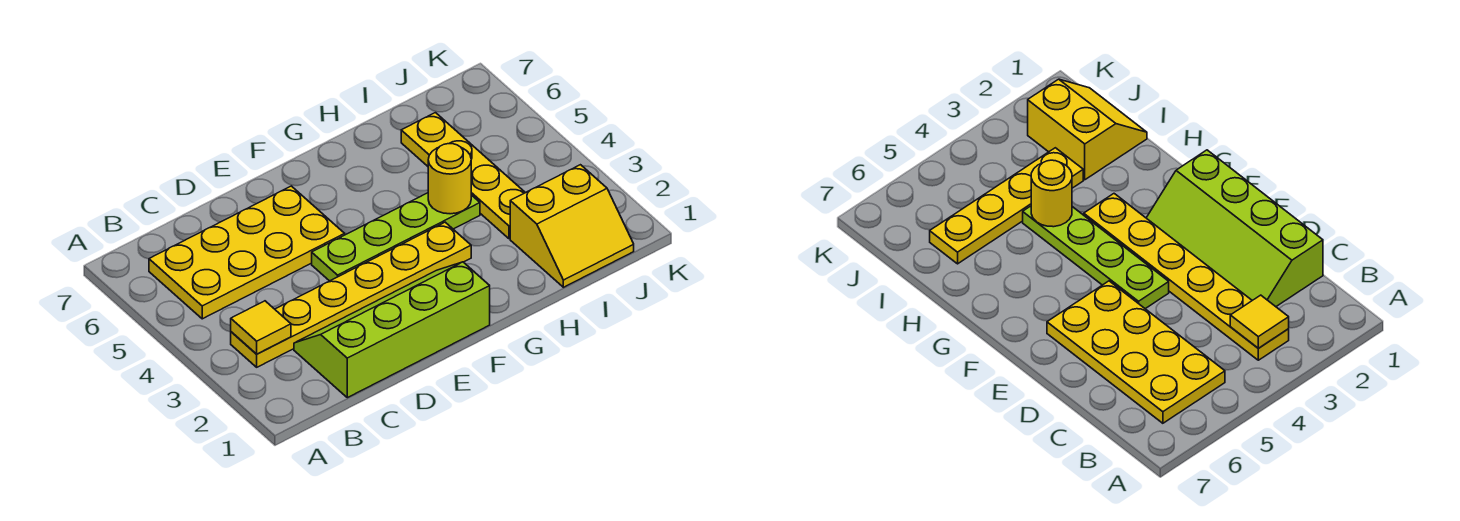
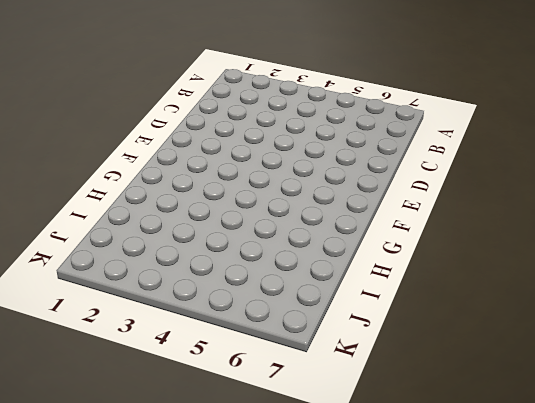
none -> yellow 1x6 plate [231,222,471,367]
none -> yellow 2x4 plate [149,186,345,319]

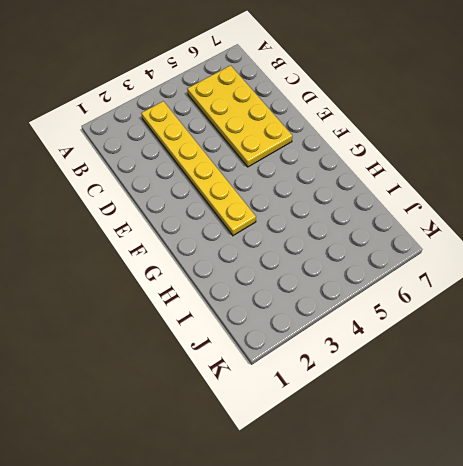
none -> lime 2x4 slope [294,262,490,398]
none -> lime 1x4 plate [312,193,480,281]

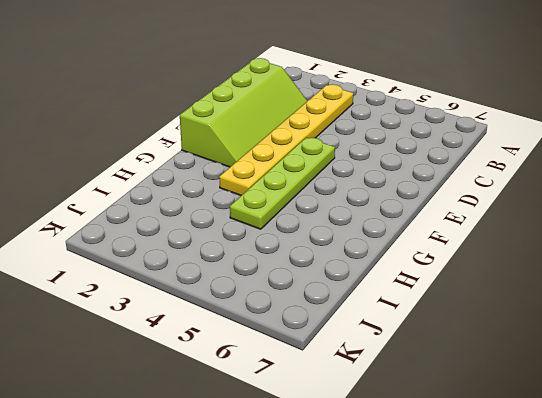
none -> yellow 2x4 plate [149,186,345,319]
none -> yellow 2x2 slope [510,165,634,287]

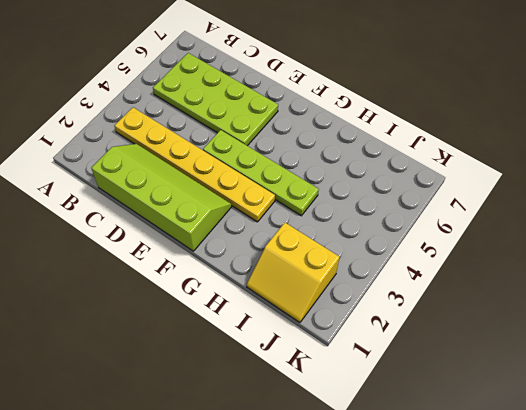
lime 2x4 plate [153,53,278,146] -> yellow 2x4 plate [149,186,345,319]
none -> yellow 1x4 plate [401,113,525,239]
none -> yellow 1x1 tile [231,301,291,354]

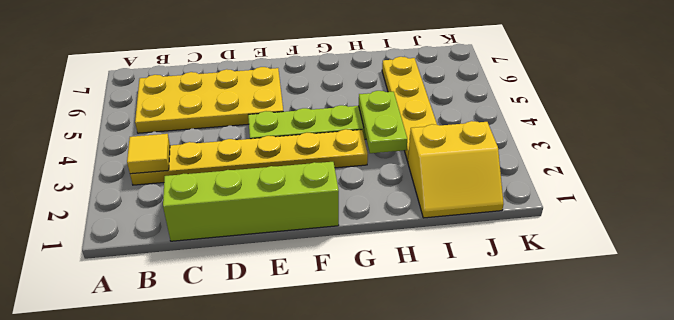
lime 1x2 plate [359,91,407,153] -> yellow 1x1 round brick [428,144,471,214]

